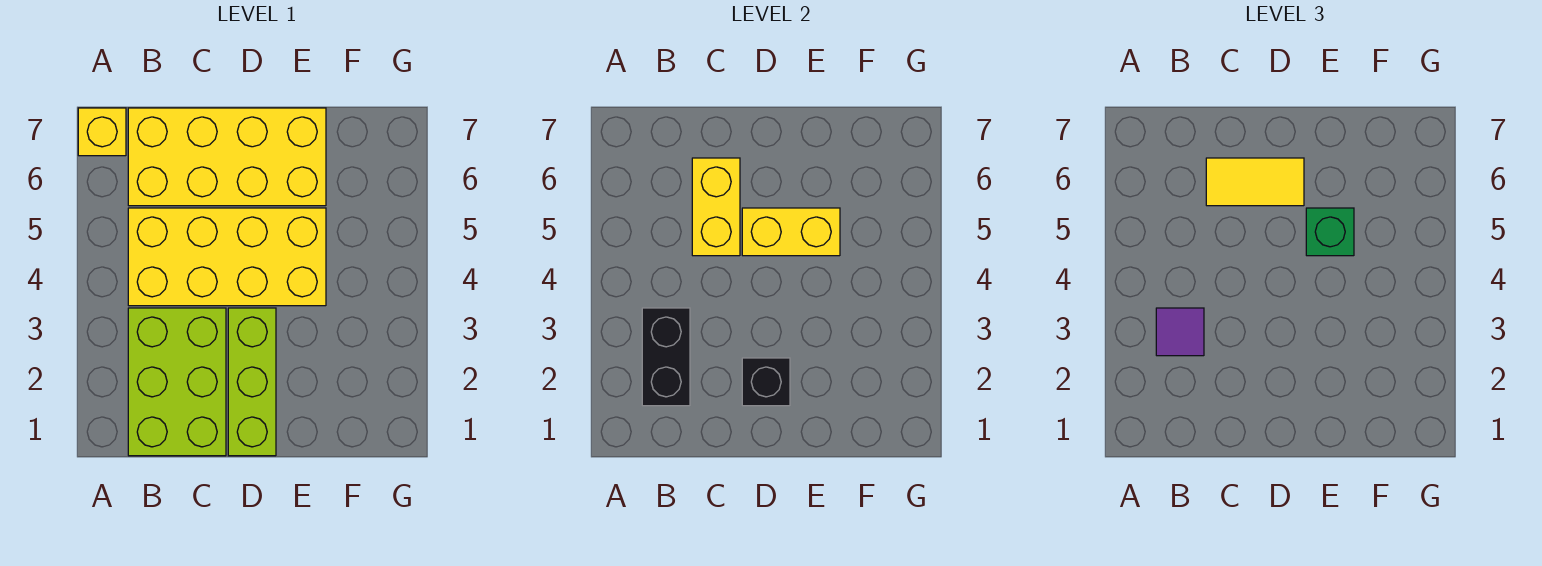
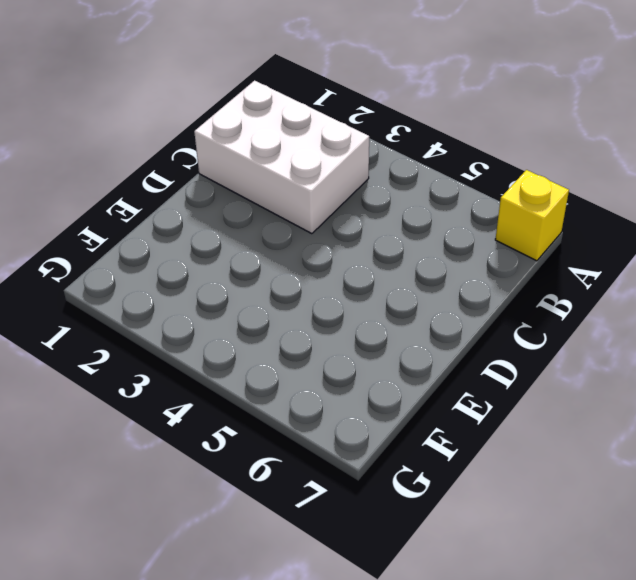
white 2x3 brick [194,81,369,234] -> lime 2x3 brick [128,308,226,456]
none -> yellow 2x4 brick [128,208,326,306]
none -> yellow 2x4 brick [128,108,326,206]
none -> lime 1x3 brick [228,308,276,456]

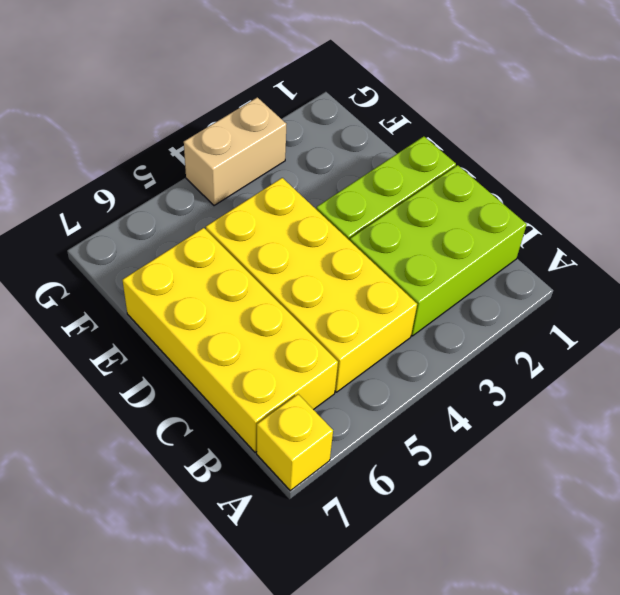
tan 1x2 brick [184,97,286,206] -> none
none -> black 1x2 brick [642,308,690,406]
none -> yellow 1x2 brick [692,158,740,256]
none -> black 1x1 brick [742,358,790,406]

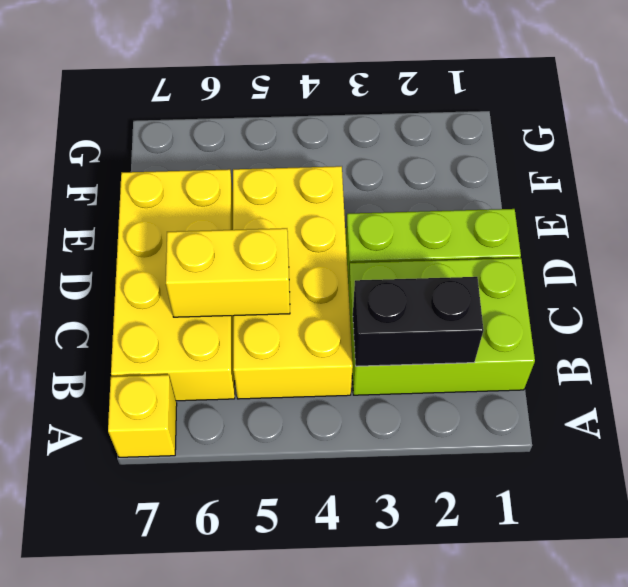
none -> black 1x1 brick [742,358,790,406]
none -> yellow 1x2 brick [742,208,840,256]
none -> purple 1x1 tile [1156,308,1204,356]

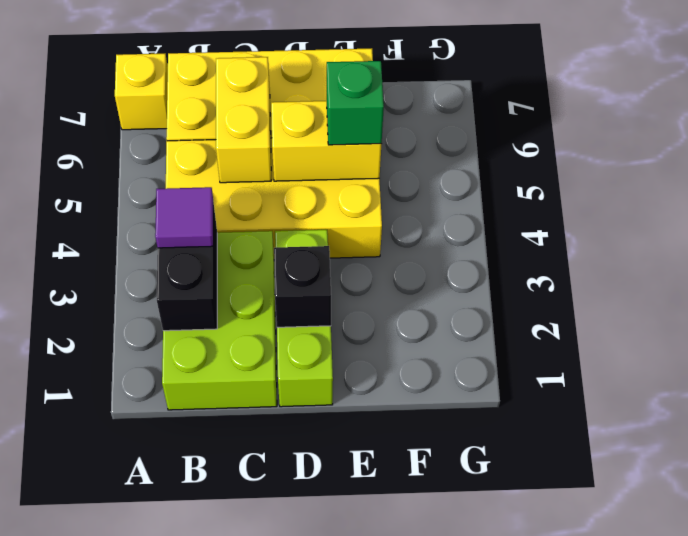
none -> yellow 1x2 tile [1206,158,1304,206]

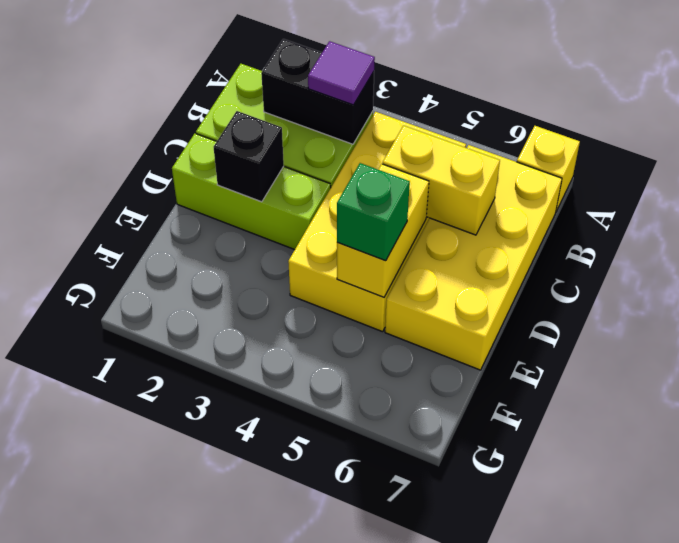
none -> yellow 1x2 tile [1206,158,1304,206]

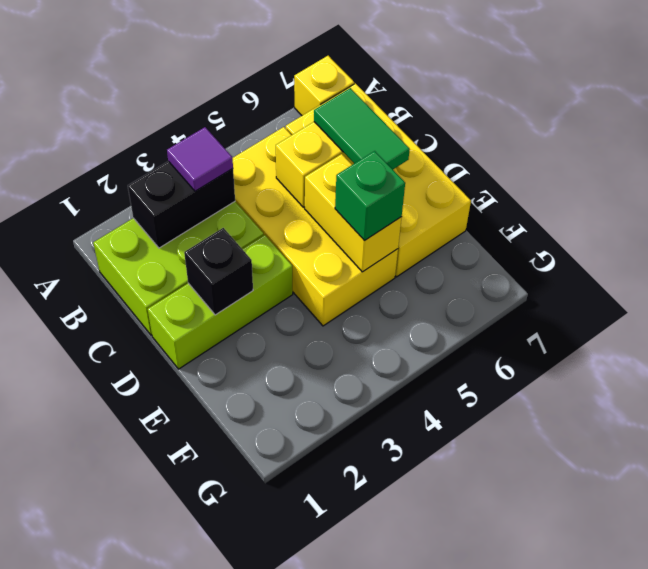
green 1x2 tile [314,88,410,169] -> yellow 1x2 tile [1206,158,1304,206]

